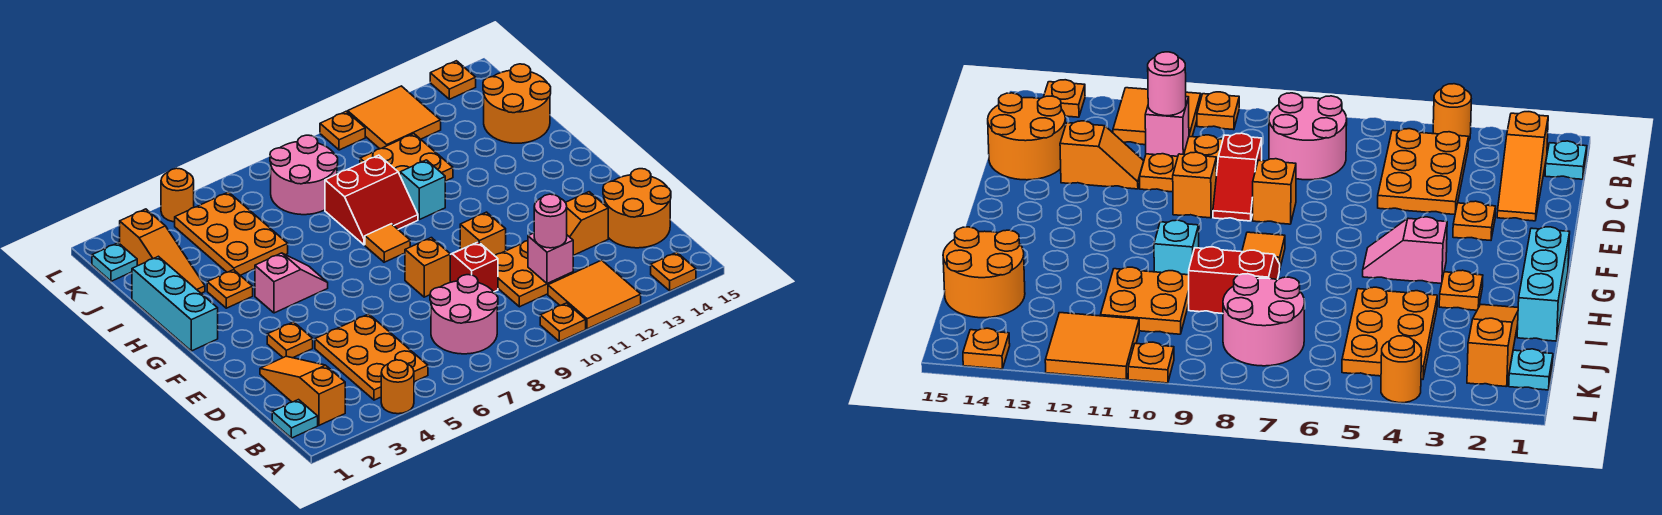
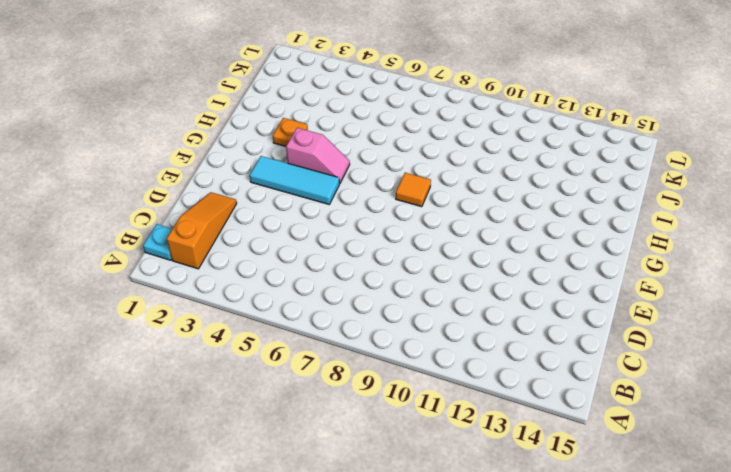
cyan 1x3 tile [250,156,339,204] -> none
none -> orange 1x1 round brick [381,360,414,414]
none -> orange 1x1 plate [540,303,586,342]
none -> orange 2x2 tile [548,260,641,329]
none -> orange 1x1 plate [651,252,696,291]

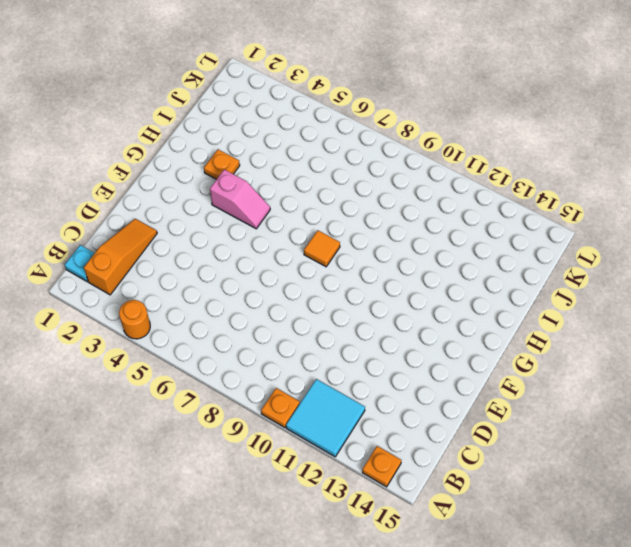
cyan 2x2 tile [286,379,365,457] -> orange 2x2 tile [548,260,641,329]
none -> orange 2x3 plate [315,314,428,400]
none -> pink 2x2 round brick [430,275,498,354]
none -> orange 2x2 plate [495,241,573,307]
none -> orange 2x2 round brick [603,169,671,248]

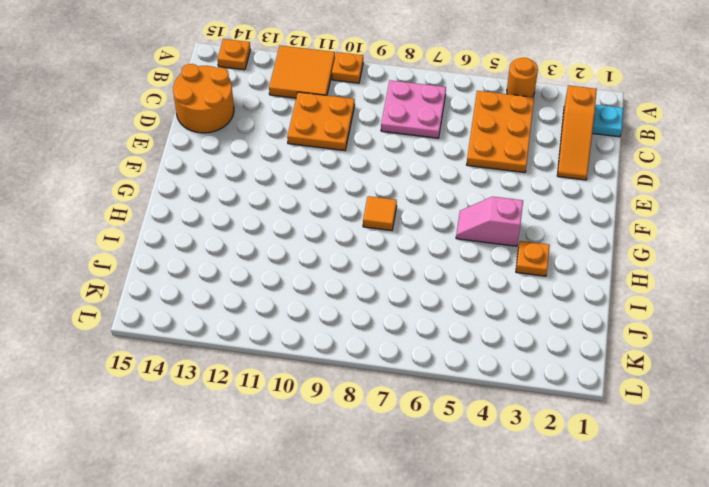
pink 2x2 plate [381,80,446,138] -> pink 2x2 round brick [430,275,498,354]
none -> red 1x2 slope [450,242,498,292]
none -> orange 1x2 slope [565,192,608,255]
none -> orange 1x1 plate [267,322,313,358]
none -> orange 1x1 brick [405,238,450,297]

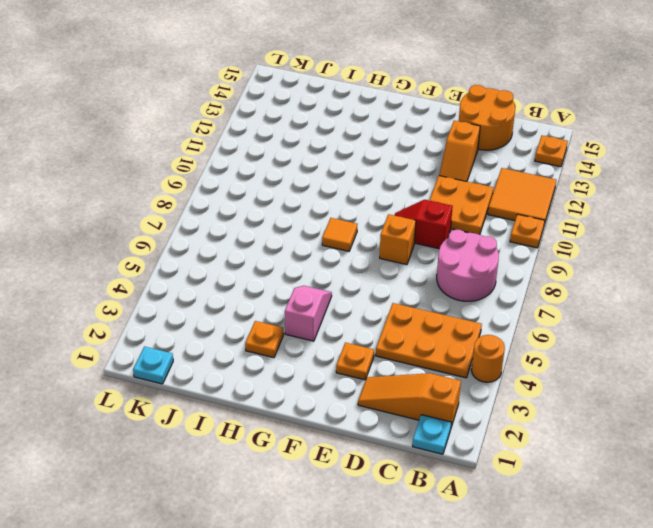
none -> orange 1x1 brick [460,212,506,256]
none -> cyan 1x3 brick [132,256,218,351]
none -> red 2x2 slope [325,155,418,245]
none -> cyan 1x1 brick [400,160,445,220]

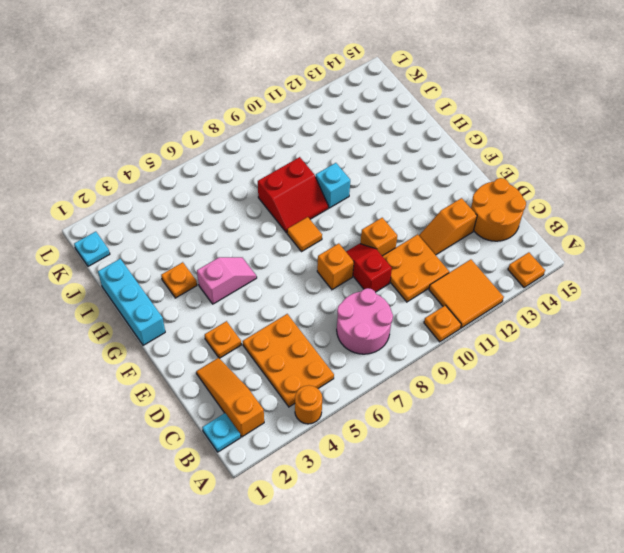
none -> orange 1x3 slope [120,209,205,293]
none -> orange 2x3 plate [175,192,288,275]
none -> orange 2x2 plate [360,134,453,181]
none -> orange 2x2 round brick [483,64,551,143]

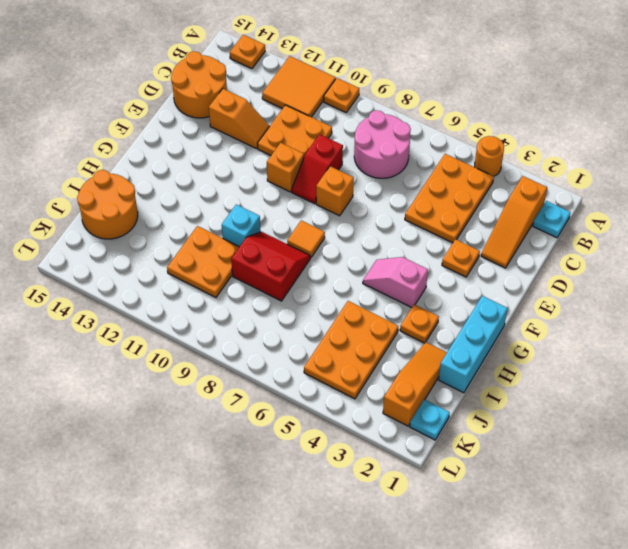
none -> pink 2x2 round brick [270,135,338,215]
none -> orange 2x2 tile [348,86,441,149]
none -> orange 1x1 round brick [161,168,194,222]
none -> orange 1x1 plate [320,111,365,150]

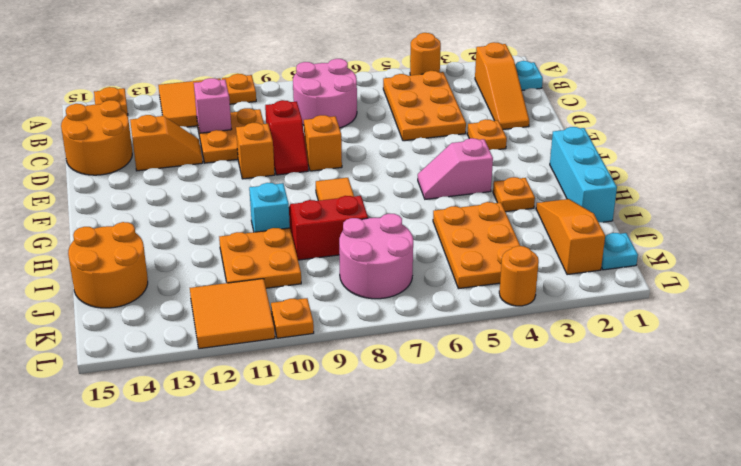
none -> orange 1x1 plate [430,61,476,99]
none -> pink 1x1 round brick [534,194,567,248]

